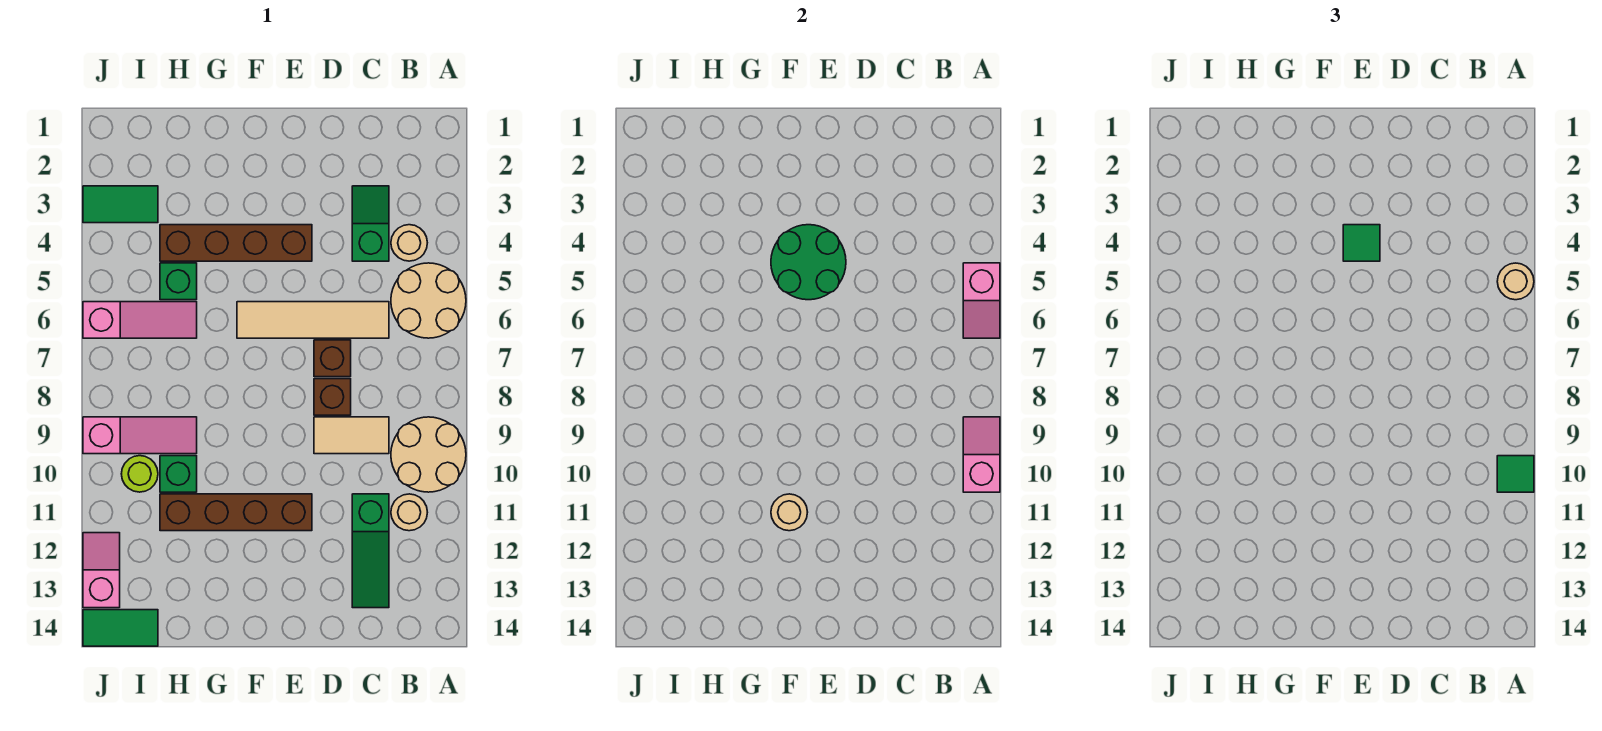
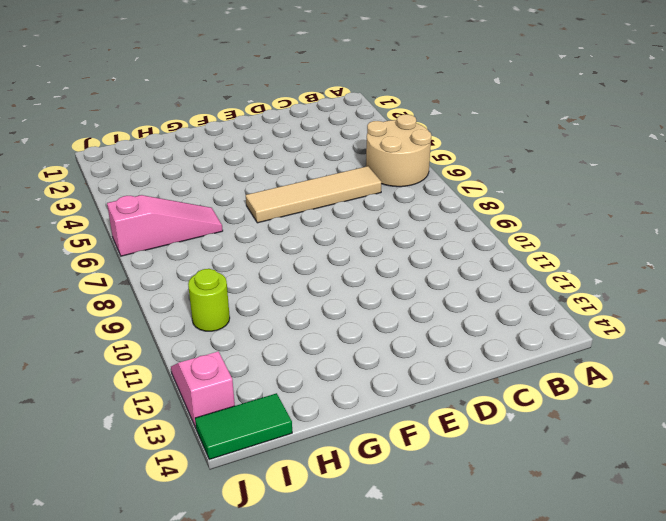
none -> tan 2x2 round brick [391,417,466,492]
none -> tan 1x1 round brick [391,225,427,261]
none -> tan 1x1 round brick [391,494,427,531]

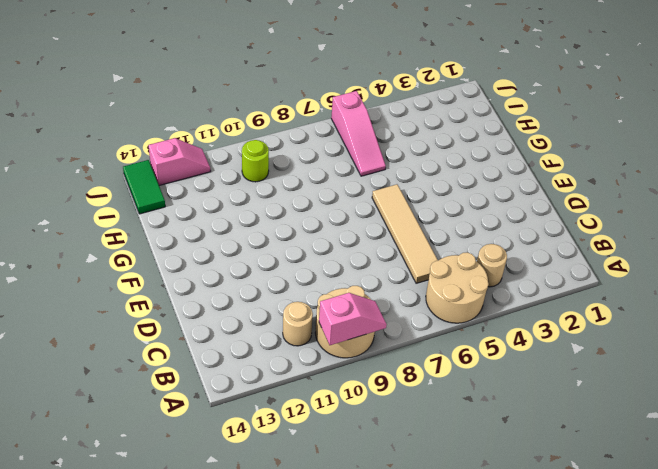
none -> green 1x2 slope [352,186,389,261]
none -> tan 1x2 tile [314,417,389,454]
none -> green 1x3 slope [352,494,389,608]

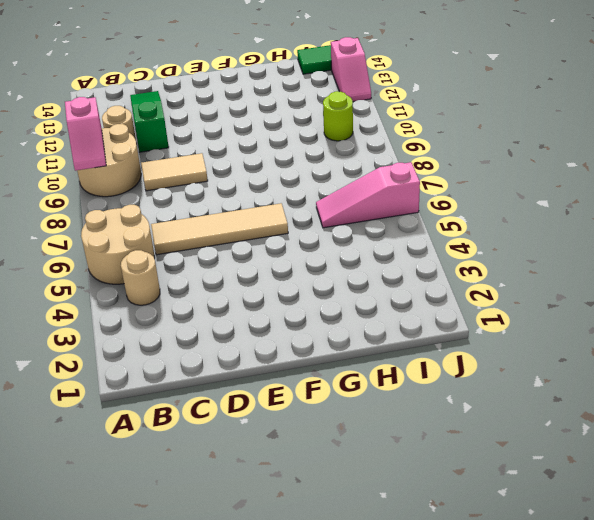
none -> green 1x2 slope [352,186,389,261]
none -> brown 1x1 brick [314,340,351,377]
none -> brown 1x1 brick [314,379,351,415]

